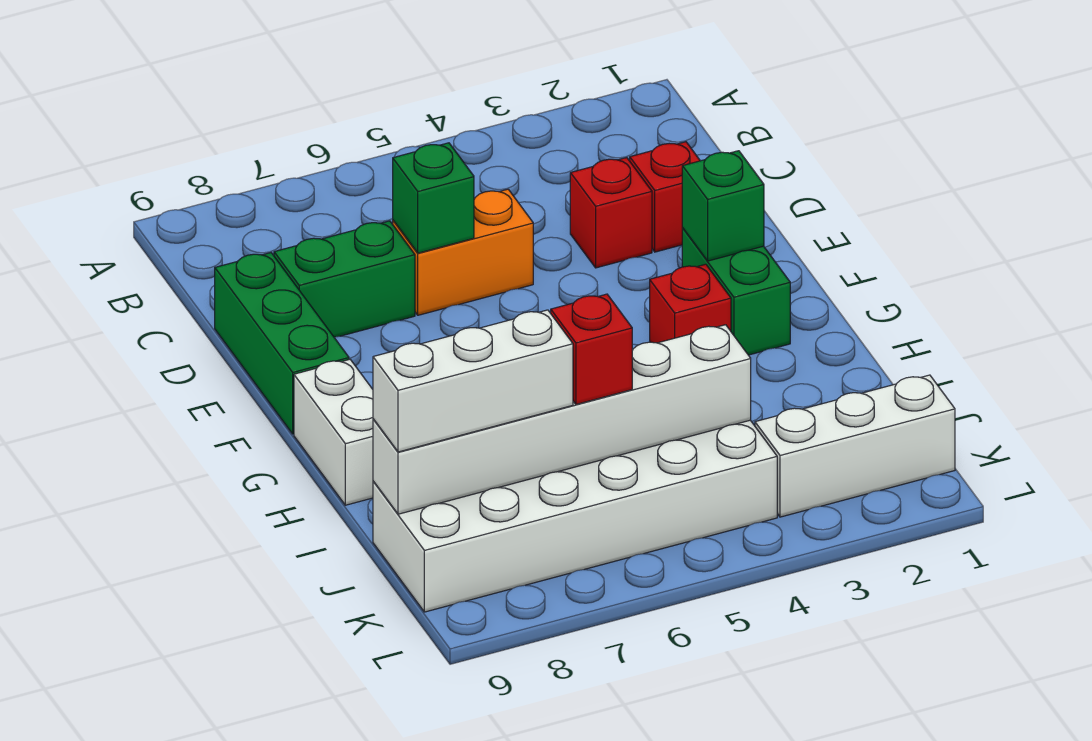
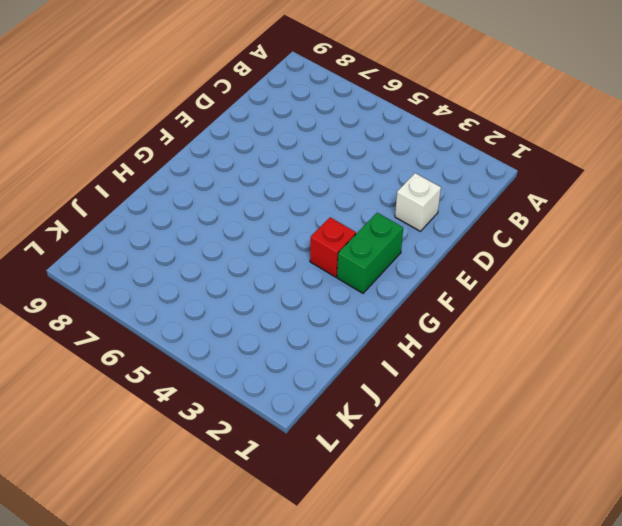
white 1x1 brick [395,173,441,231] -> red 1x1 brick [630,142,700,252]
none -> red 1x1 brick [570,158,652,268]
none -> orange 1x2 brick [393,189,533,315]
none -> green 1x2 brick [274,221,415,337]

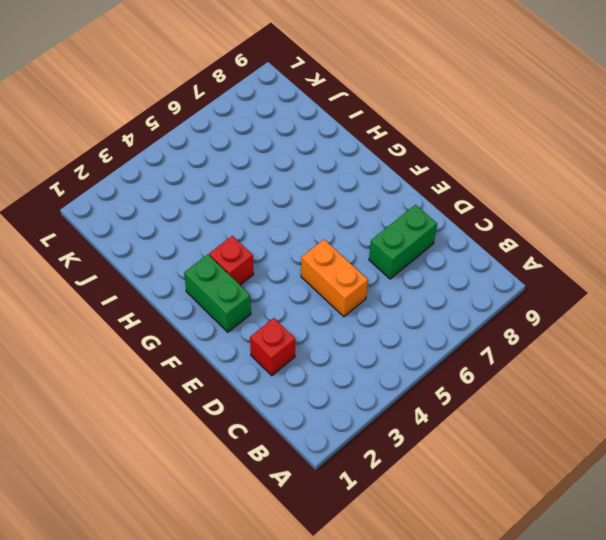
orange 1x2 brick [301,240,368,317] -> orange 1x2 brick turned to [393,189,533,315]
none -> red 1x1 brick [570,158,652,268]
none -> green 1x3 brick [215,253,349,434]
none -> white 1x2 brick [294,359,373,505]

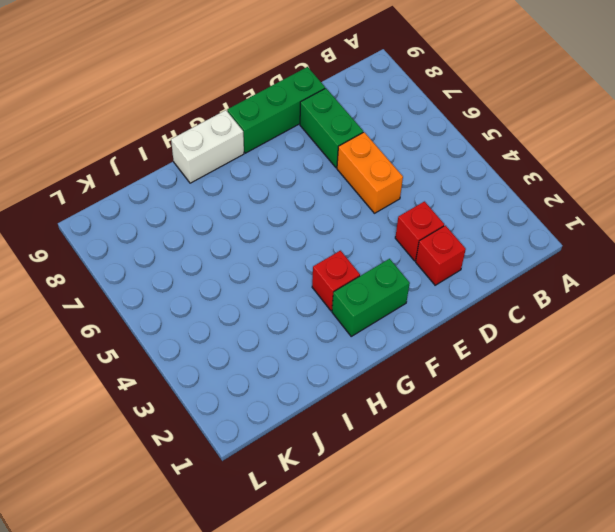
none -> white 2x6 brick [373,420,777,612]
none -> white 1x3 brick [755,375,955,517]
none -> green 1x1 brick [393,143,474,253]

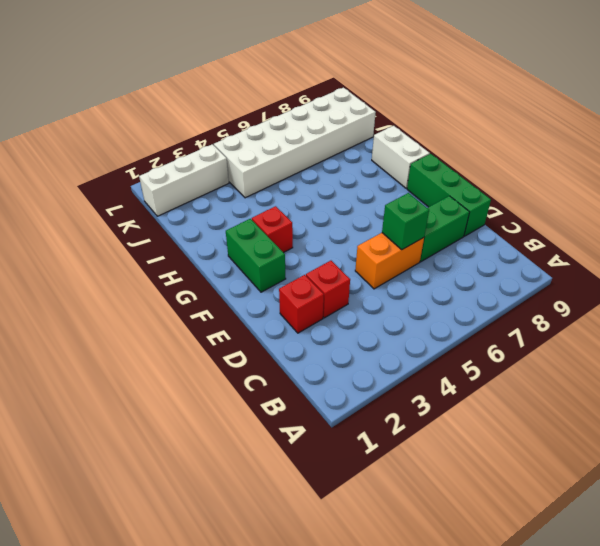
none -> green 1x1 brick [682,151,764,261]
none -> white 1x6 brick [373,325,751,514]
none -> red 1x1 brick [551,294,632,404]

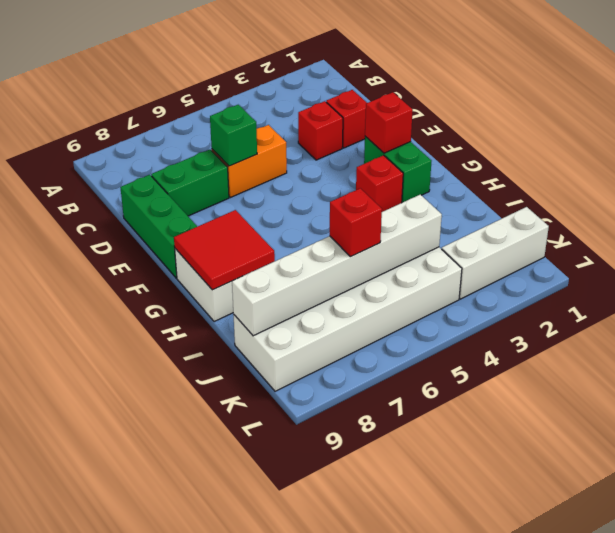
red 1x1 brick [365,92,413,153] -> green 1x1 brick [682,151,764,261]
red 2x2 tile [174,210,275,290] -> none
none -> white 1x3 brick [373,310,573,452]

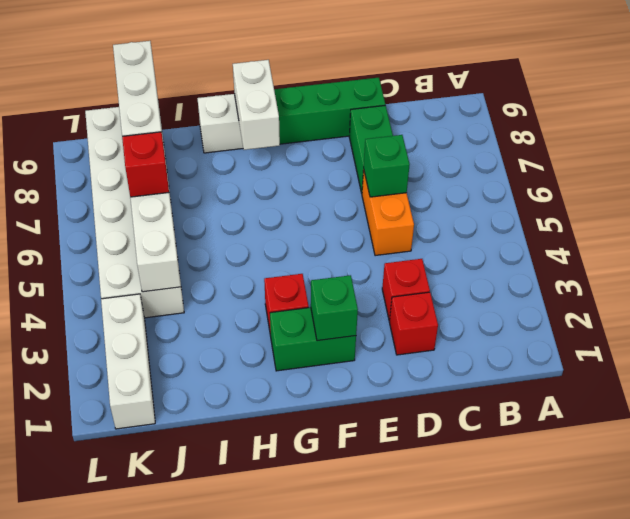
white 1x2 brick [233,60,280,150] -> none

